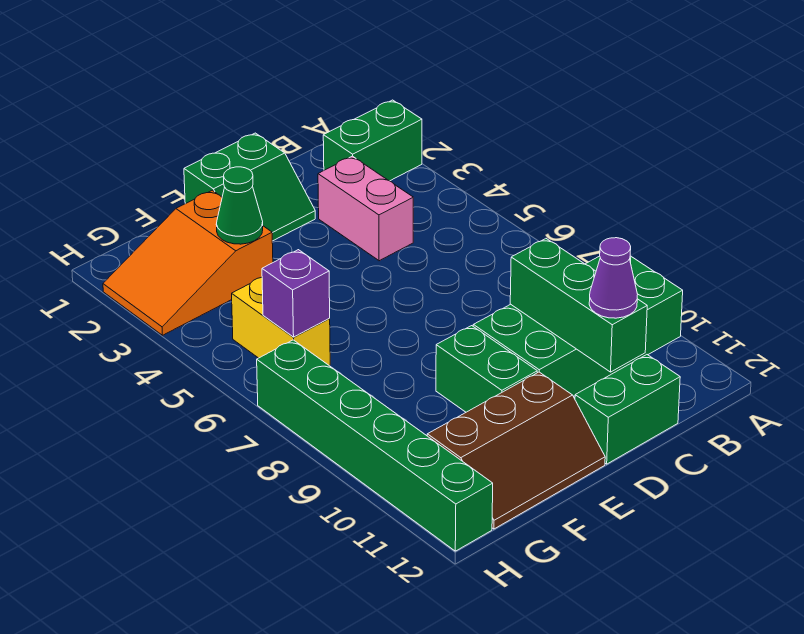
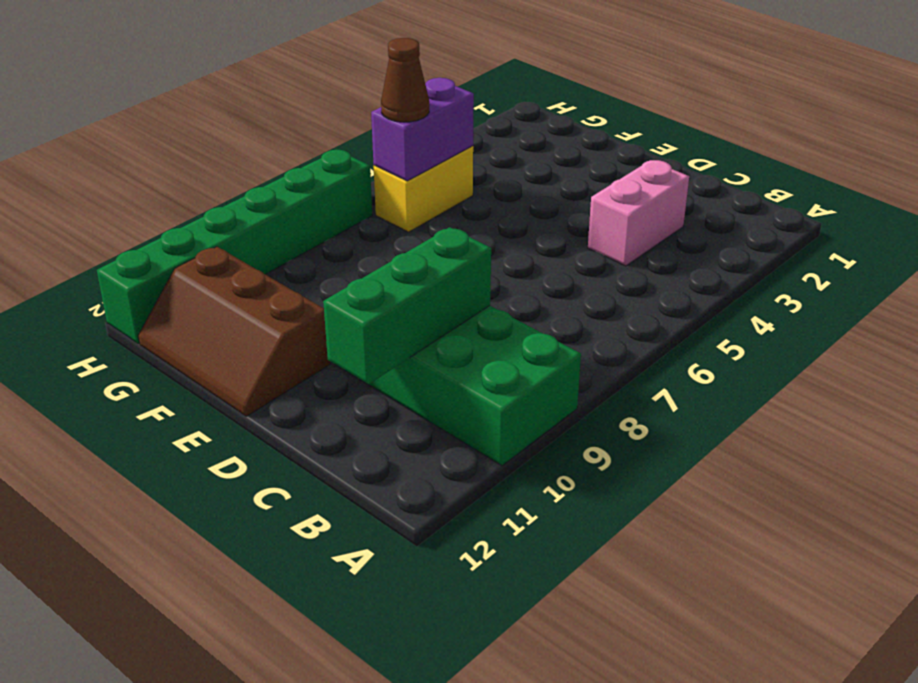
purple 1x2 brick [371,78,474,181] -> purple 1x1 brick [262,250,330,337]
brown 1x1 cone [381,38,429,122] -> none
none -> green 1x2 brick [323,100,422,181]
none -> green 1x2 brick [575,355,680,464]
none -> green 2x2 slope [184,133,315,241]

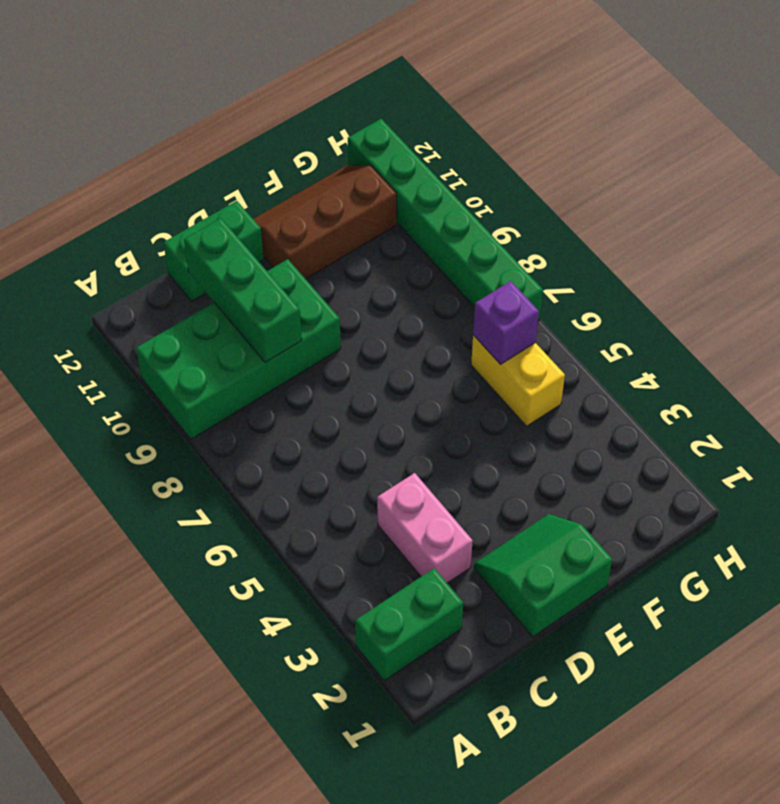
none -> green 1x2 brick [436,326,537,412]
none -> orange 2x3 slope [103,190,273,335]
none -> green 1x1 cone [216,167,263,244]

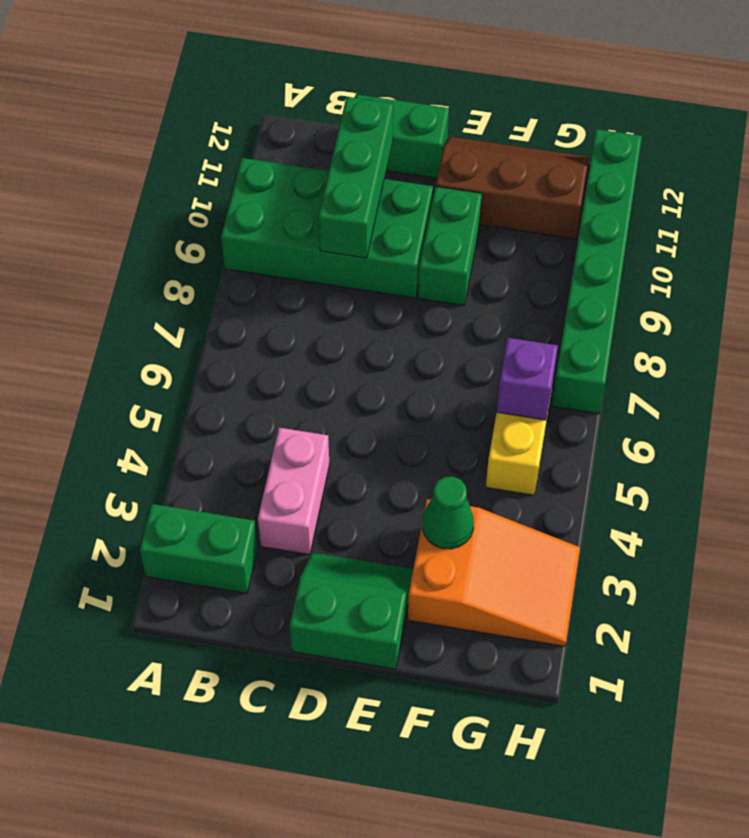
none -> purple 1x1 cone [589,238,638,318]

